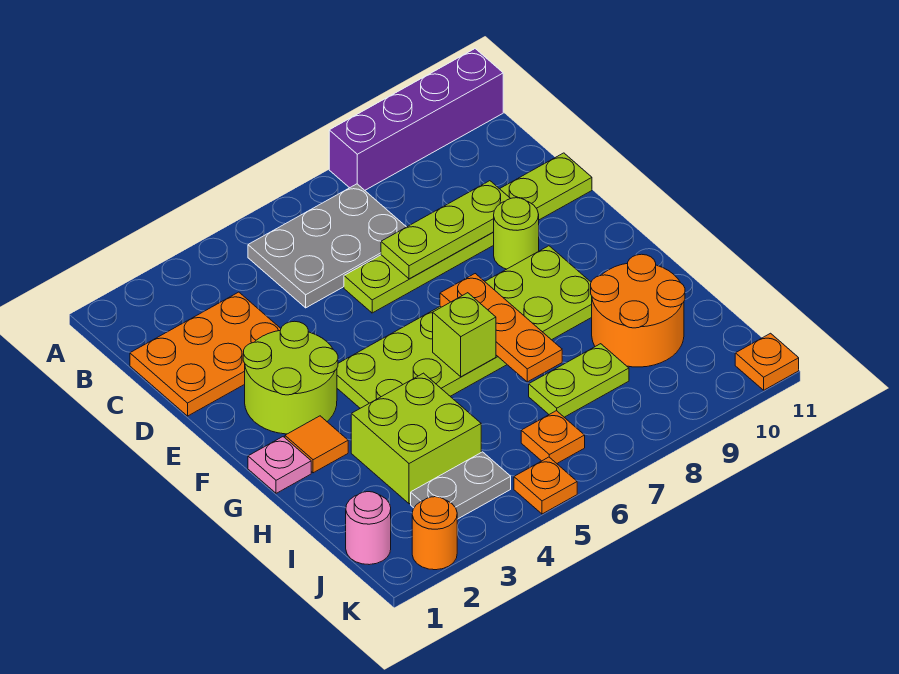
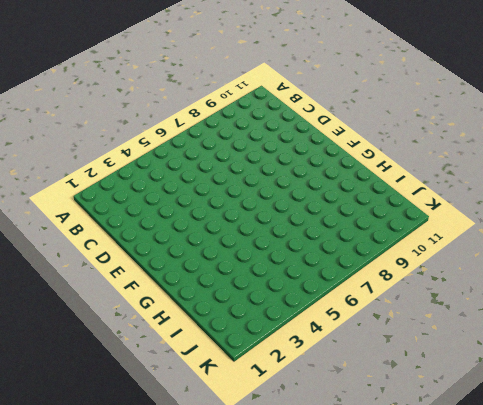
none -> purple 1x4 brick [329,49,503,190]
none -> grey 2x3 plate [248,184,406,308]
none -> orange 2x3 plate [130,292,281,416]

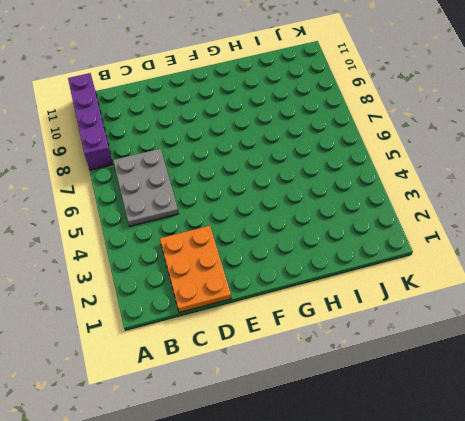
none -> lime 1x6 plate [344,153,592,313]
none -> lime 2x2 round brick [243,321,338,434]
none -> lime 1x1 round brick [494,198,539,269]

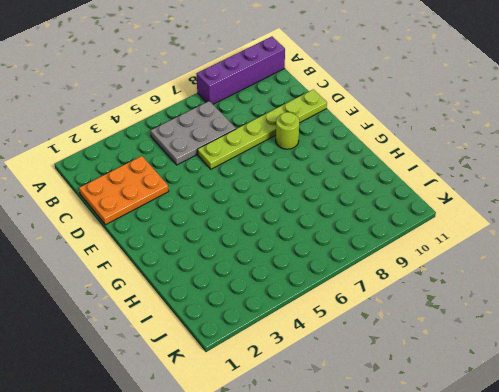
none -> lime 2x2 round brick [243,321,338,434]
none -> lime 2x6 plate [337,246,592,408]
none -> pink 1x1 plate [248,437,311,493]

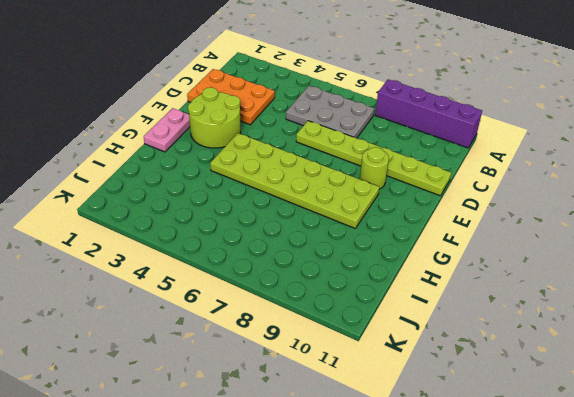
pink 1x2 plate [144,108,190,152] -> pink 1x1 plate [248,437,311,493]
none -> orange 1x1 tile [285,416,348,473]
none -> lime 2x2 brick [351,373,481,504]
none -> orange 2x2 round brick [591,254,685,367]

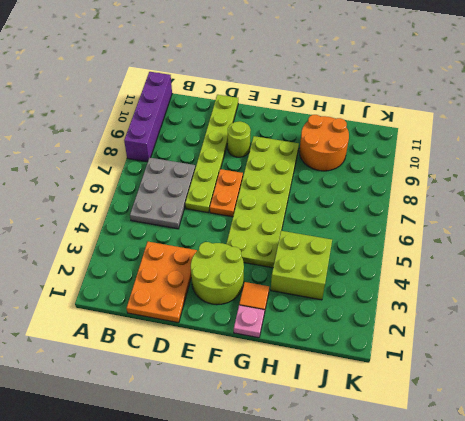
orange 1x2 plate [210,169,243,217] -> none
none -> lime 1x2 plate [529,344,629,417]
none -> pink 1x1 round brick [346,492,391,565]
none -> grey 1x2 plate [411,452,511,519]

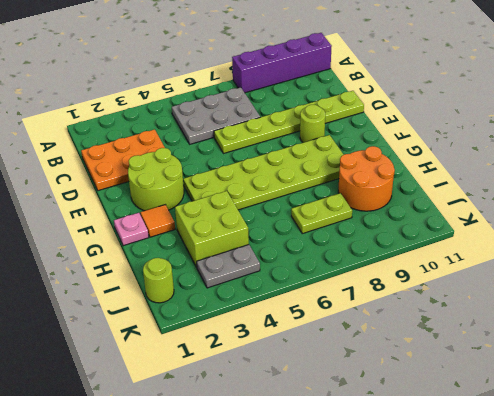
lime 1x1 round brick [143,258,174,303] -> pink 1x1 round brick [346,492,391,565]
none -> orange 1x1 plate [521,411,585,463]
none -> orange 1x1 round brick [412,497,457,570]
none -> orange 1x1 plate [514,457,577,514]

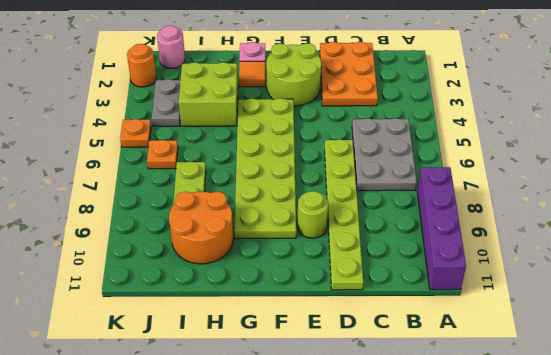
none -> orange 1x1 plate [735,333,799,390]
none -> lime 1x3 plate [381,181,511,279]
none -> orange 1x3 plate [440,274,562,382]

